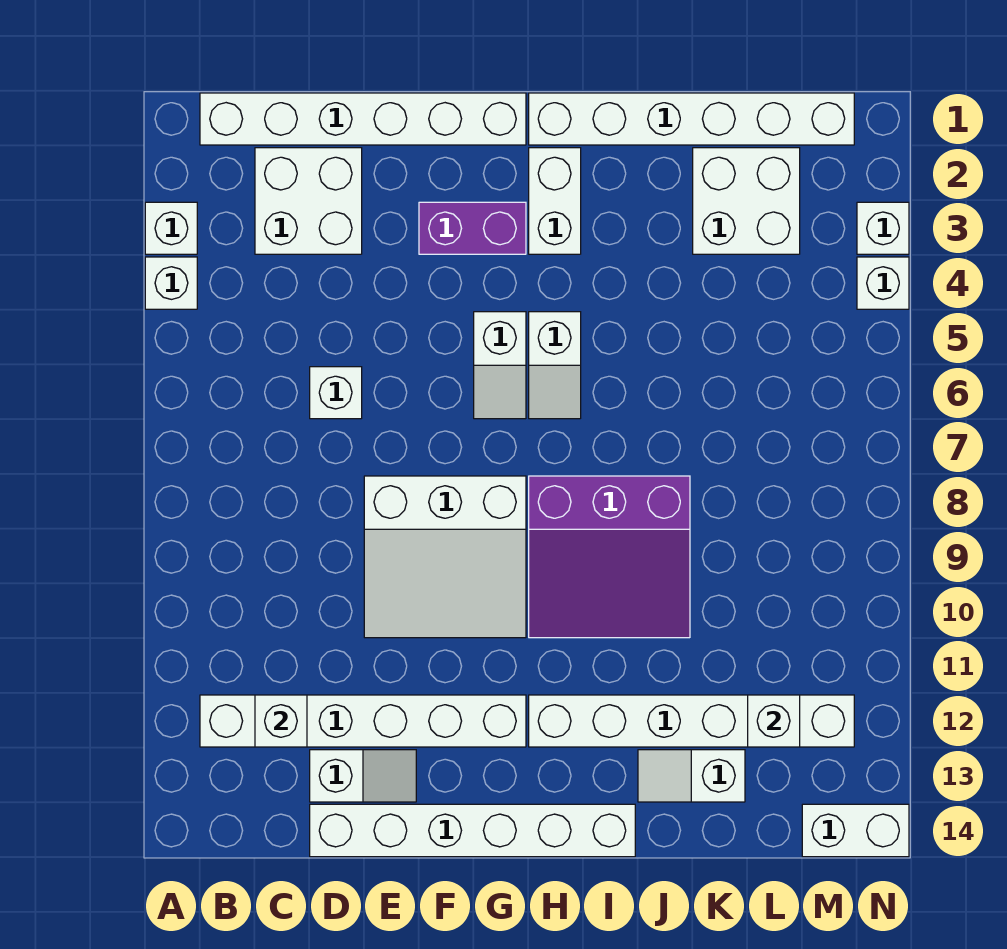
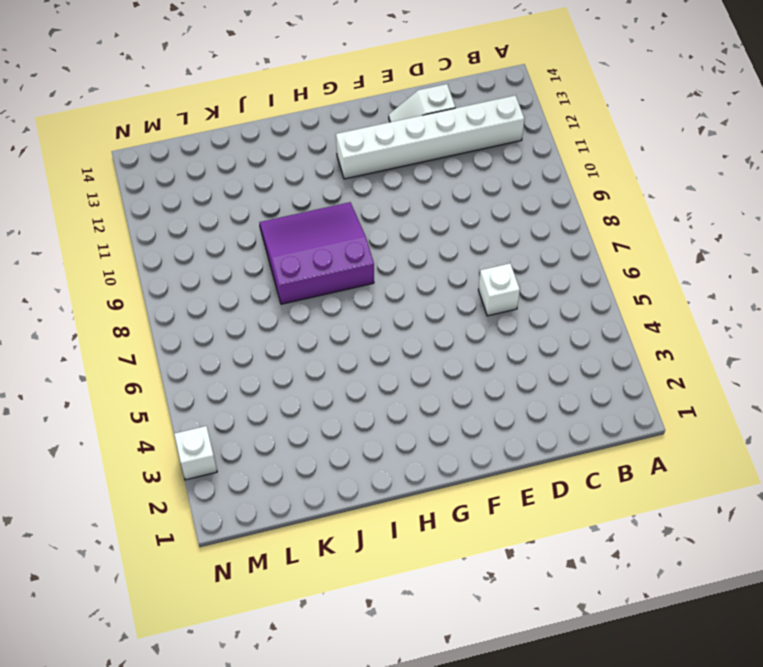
none -> white 1x1 brick [145,202,197,254]
none -> white 1x1 brick [145,257,197,309]
none -> white 1x6 brick [200,93,526,145]

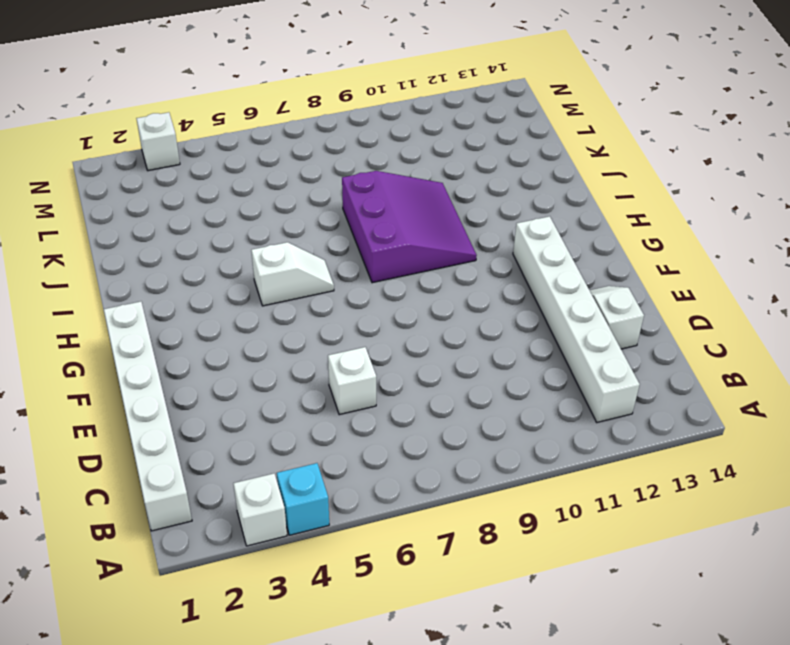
cyan 1x1 brick [277,463,329,535] -> white 1x1 brick [145,257,197,309]
none -> white 2x2 brick [255,148,362,254]
none -> white 1x6 brick [310,804,635,857]
none -> white 3x3 slope [364,476,526,638]

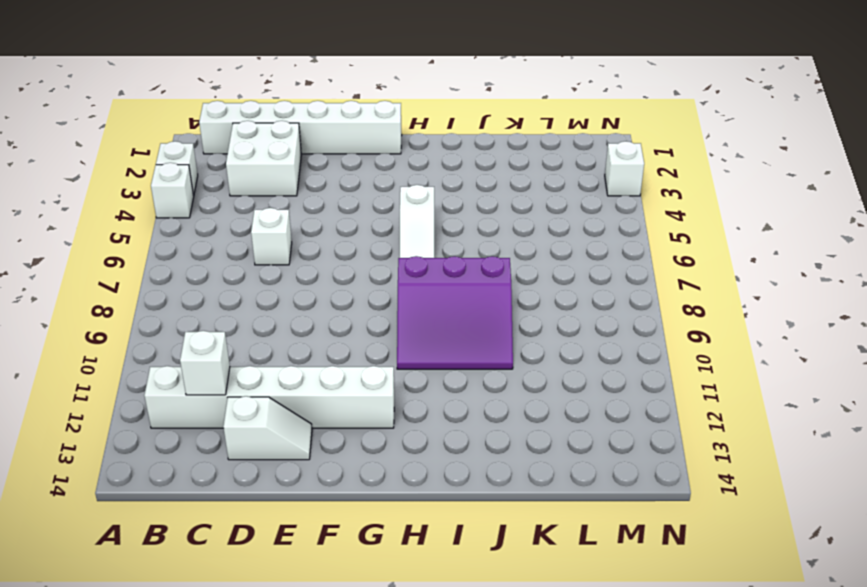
none -> white 1x6 brick [310,804,635,857]
none -> white 3x3 slope [364,476,526,638]
none -> purple 1x2 brick [419,202,526,254]

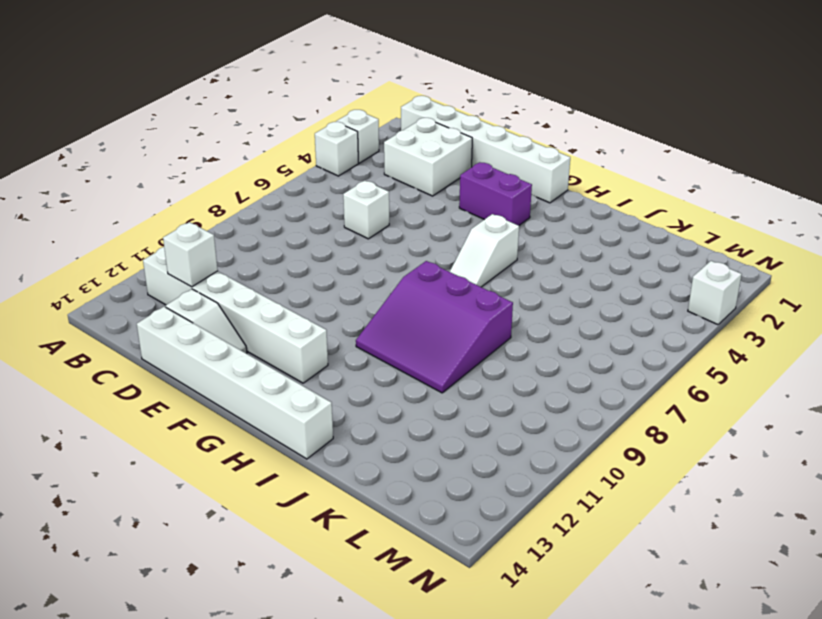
none -> white 3x3 slope [364,476,526,638]
none -> white 1x2 slope [474,312,526,419]
none -> white 1x6 brick [529,93,854,145]

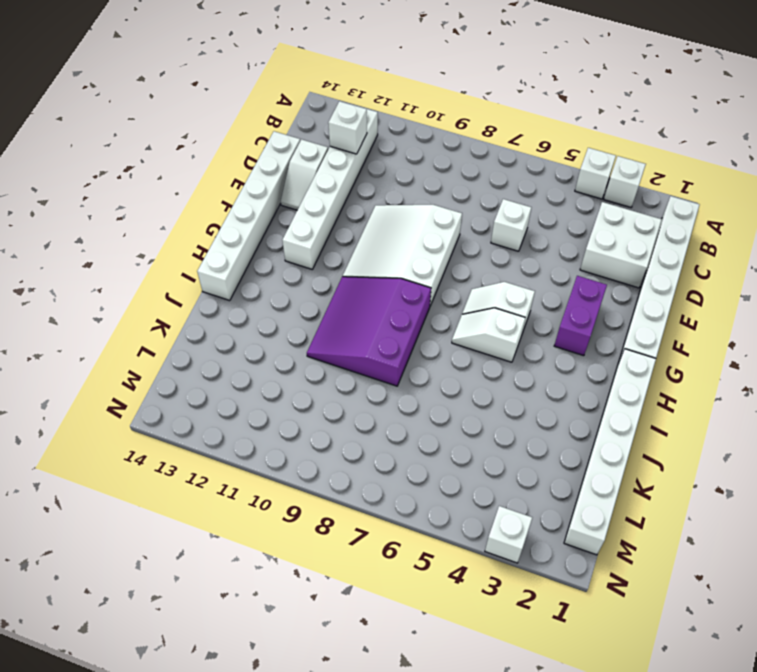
none -> white 1x2 brick [529,148,581,254]
none -> white 1x6 brick [529,695,854,747]
none -> white 1x2 slope [638,750,745,802]

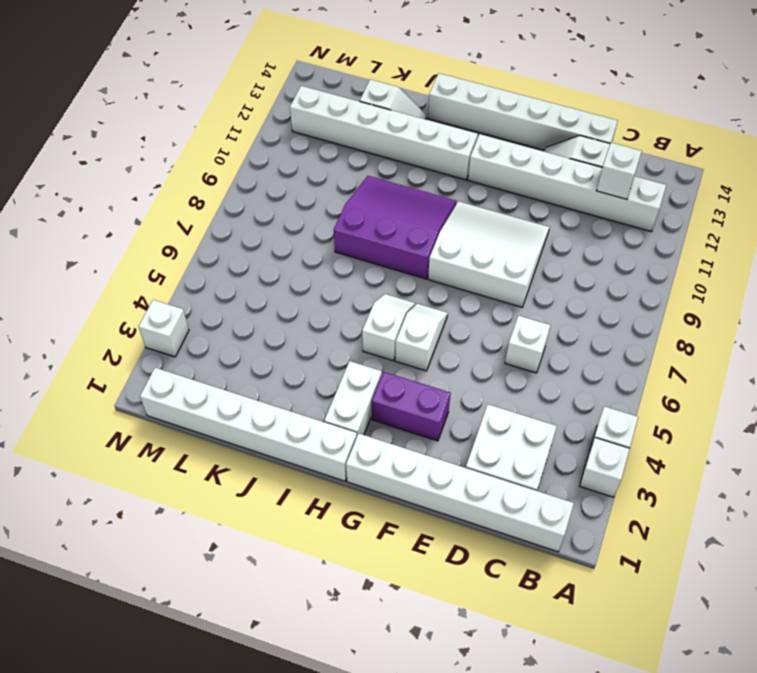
none -> white 2x2 brick [693,148,800,254]
none -> white 1x2 brick [802,804,909,857]
none -> white 1x1 brick [857,257,909,309]

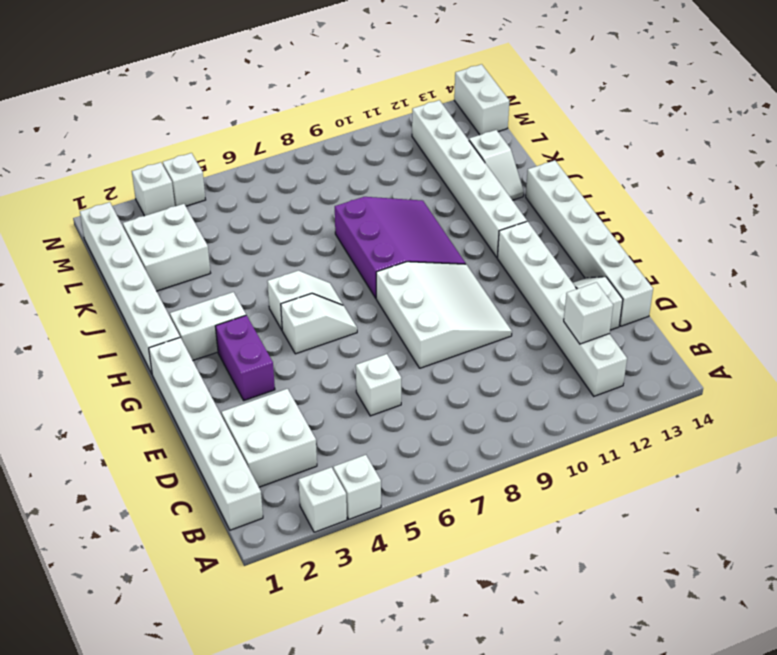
none -> white 1x1 brick [748,695,800,747]

